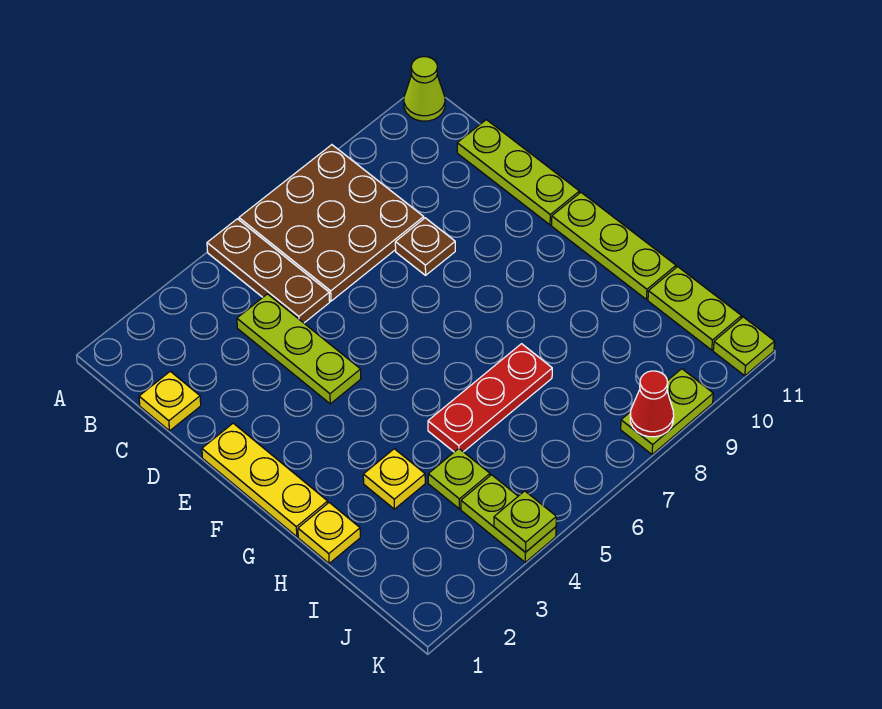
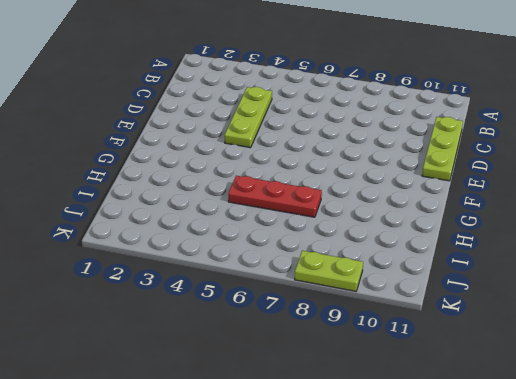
none -> brown 1x3 plate [207,219,330,323]
none -> brown 3x3 plate [239,145,424,301]
none -> lime 1x1 cone [404,57,445,121]

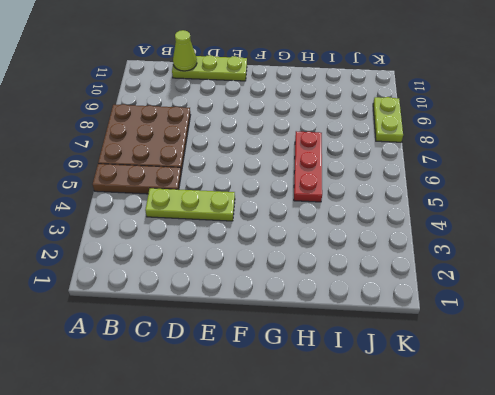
lime 1x1 cone [173,30,197,71] -> lime 1x1 cone moved to [404,57,445,121]
none -> yellow 1x1 plate [139,371,201,431]
none -> brown 1x1 plate [395,218,455,275]
none -> yellow 1x3 plate [202,423,328,536]

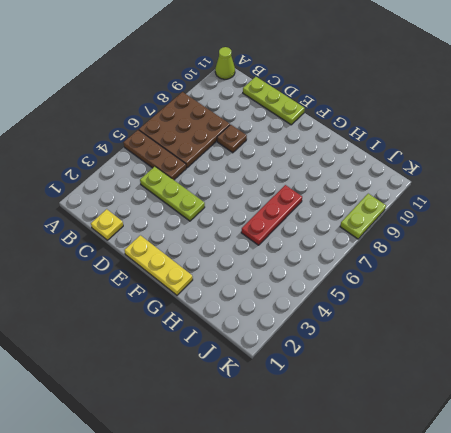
none -> lime 1x3 plate [552,193,676,299]
none -> yellow 1x1 plate [298,503,360,563]
none -> yellow 1x1 plate [363,449,425,509]

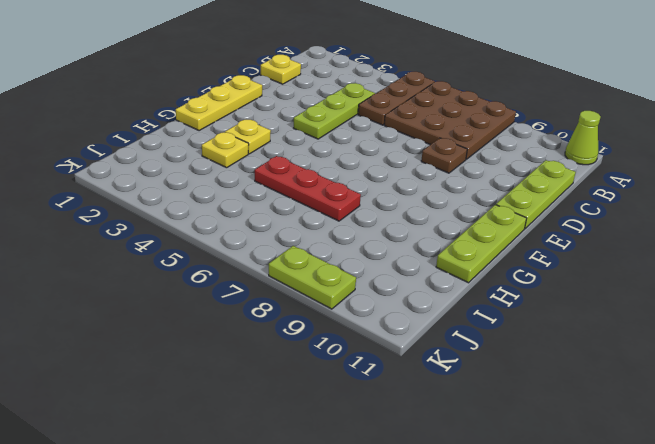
yellow 1x1 plate [225,120,271,154] -> yellow 1x1 plate moved to [298,503,360,563]
none -> lime 1x1 plate [428,449,490,509]
none -> lime 1x2 plate [648,267,742,350]
none -> lime 1x2 plate [461,475,556,562]

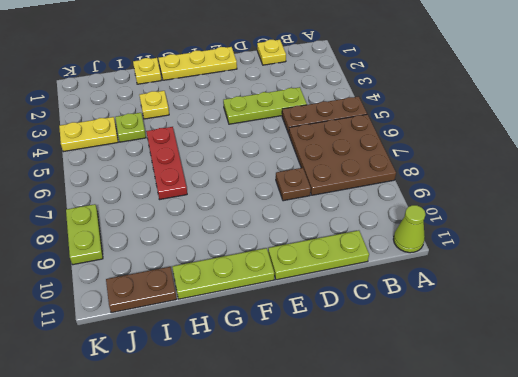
brown 1x2 plate [106,267,177,313] -> lime 1x2 plate [648,267,742,350]
yellow 1x2 plate [59,117,118,152] -> lime 1x2 plate [461,475,556,562]
none -> lime 1x1 plate [713,317,775,376]
none -> lime 1x1 plate [494,491,556,552]
none -> red 1x1 cone [630,371,674,437]

